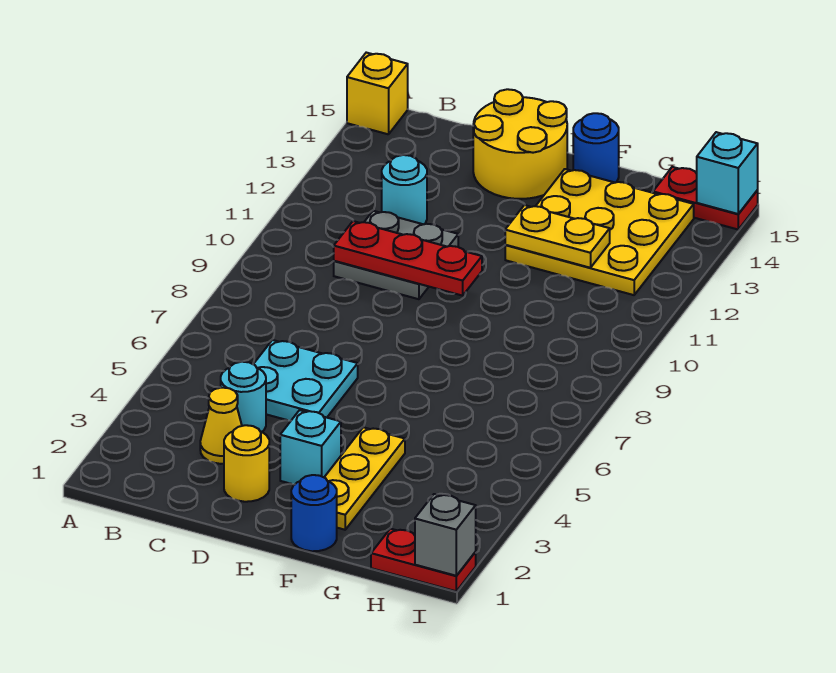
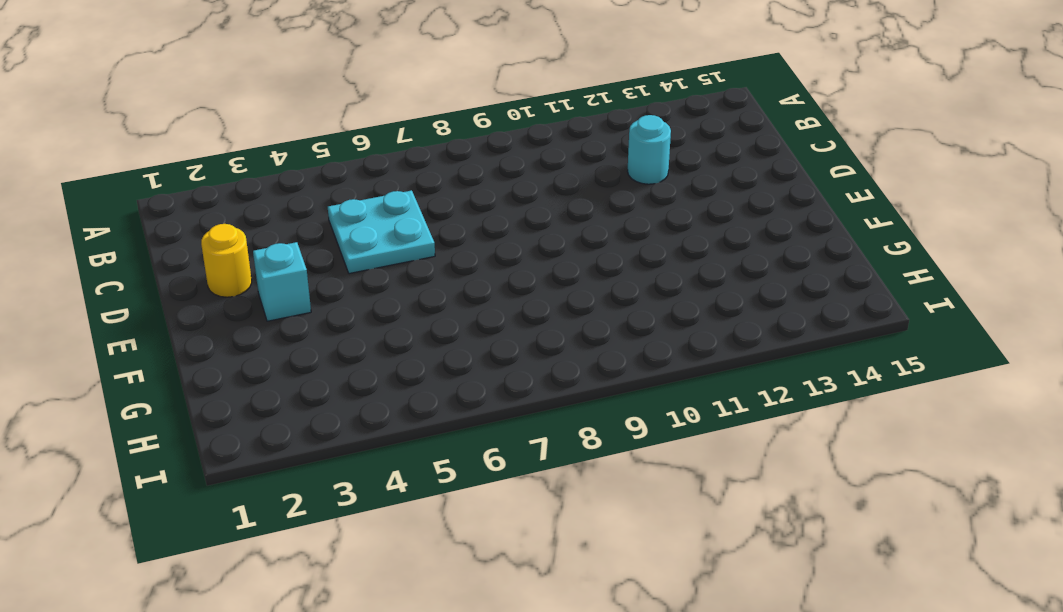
none -> yellow 1x1 brick [347,53,408,134]
none -> yellow 1x1 cone [200,388,242,464]
none -> cyan 1x1 round brick [221,362,266,432]

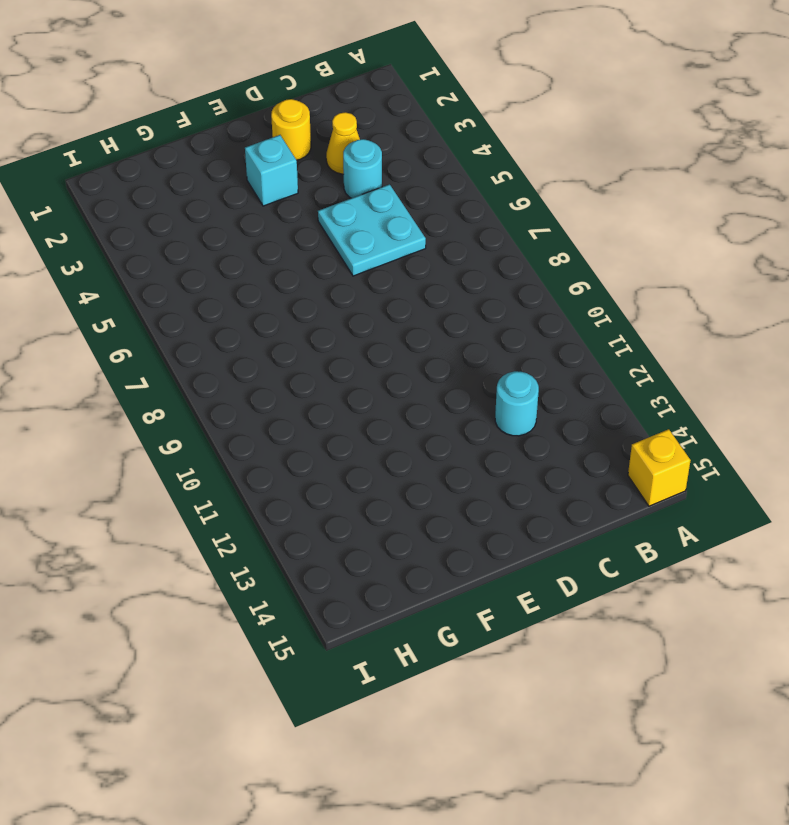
none -> grey 2x2 plate [334,211,458,299]
none -> yellow 2x2 round brick [473,89,567,199]
none -> blue 1x1 round brick [291,475,337,551]

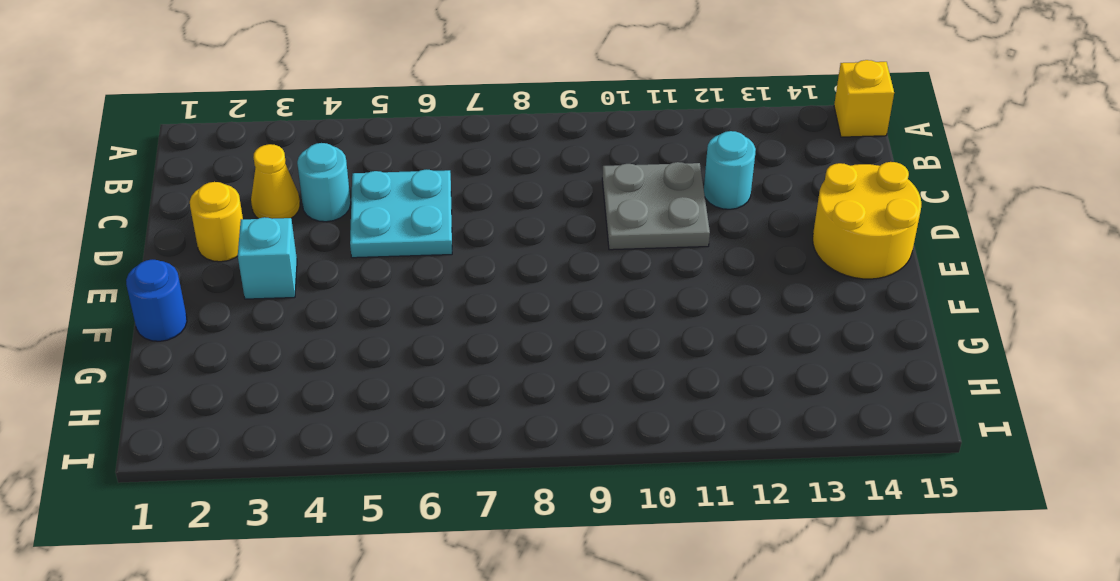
none -> yellow 1x3 plate [324,427,405,530]
none -> yellow 3x3 plate [505,169,694,295]
none -> blue 1x1 round brick [573,113,619,183]

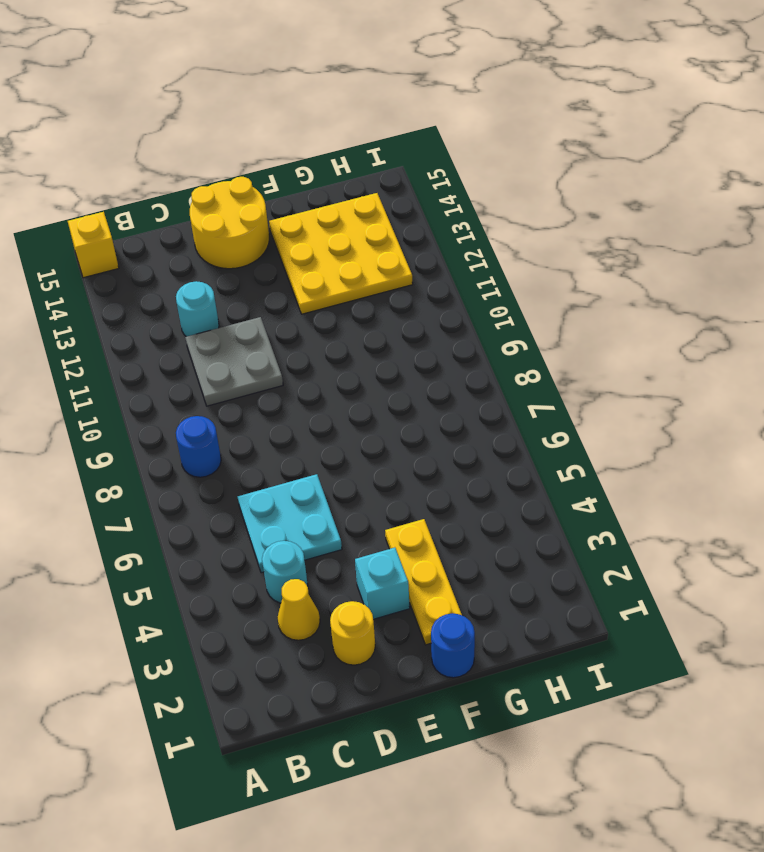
blue 1x1 round brick [176,416,221,477] -> blue 1x1 round brick moved to [573,113,619,183]
none -> red 1x2 plate [371,529,476,591]
none -> red 1x2 plate [653,167,758,229]
none -> red 1x3 plate [334,221,482,296]

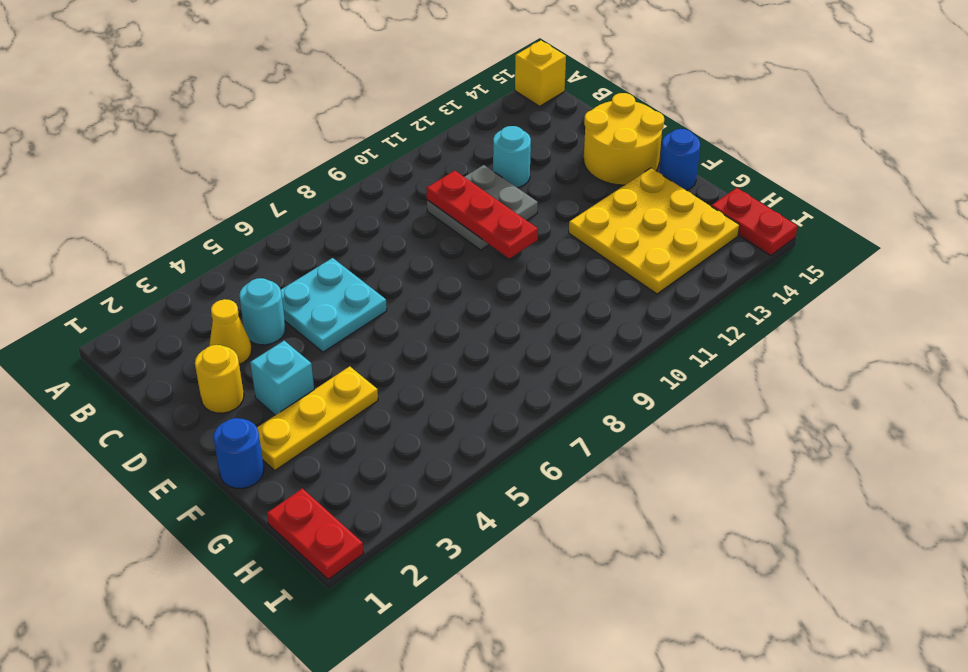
none -> yellow 1x2 plate [505,205,610,268]
none -> grey 1x1 brick [415,494,476,576]
none -> cyan 1x1 brick [697,132,758,214]

